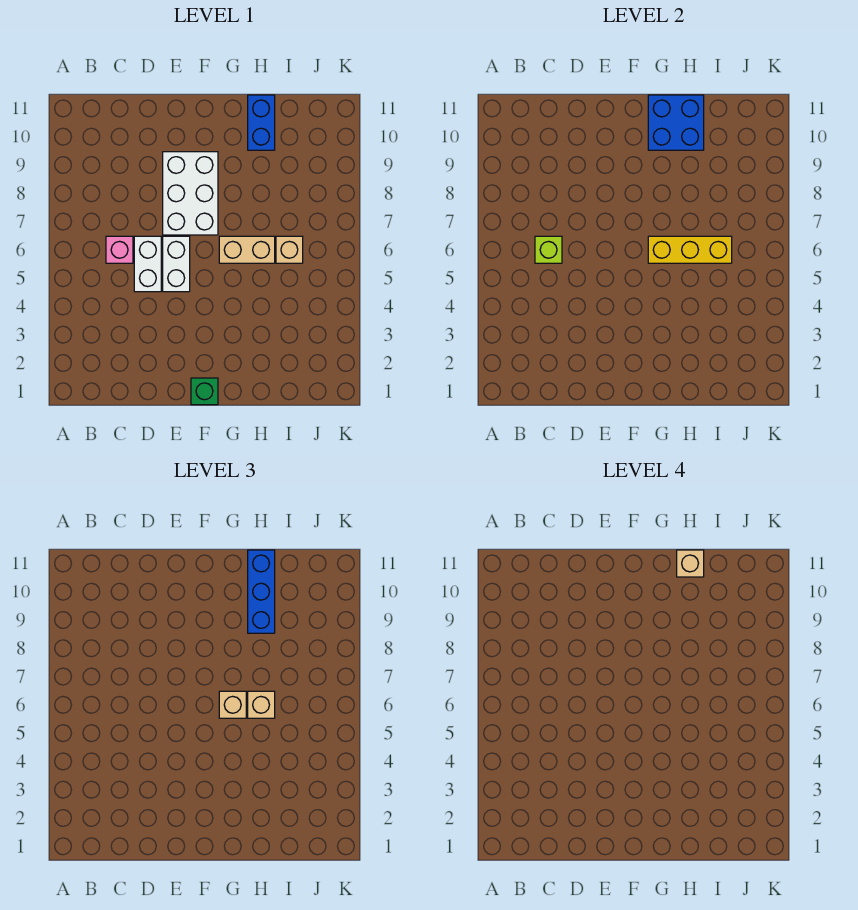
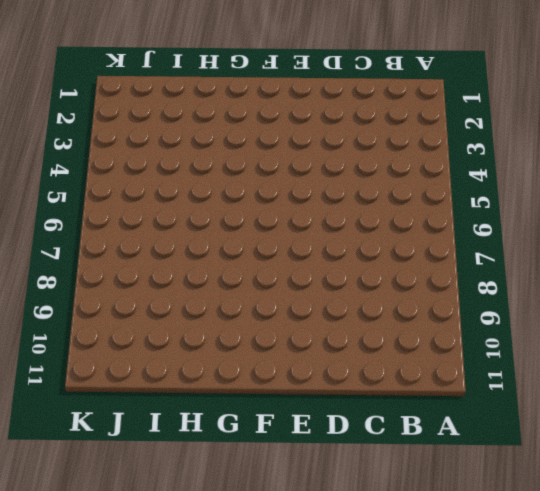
none -> pink 1x1 brick [106,236,133,263]
none -> white 1x2 brick [134,236,161,292]
none -> white 1x2 brick [163,236,190,292]

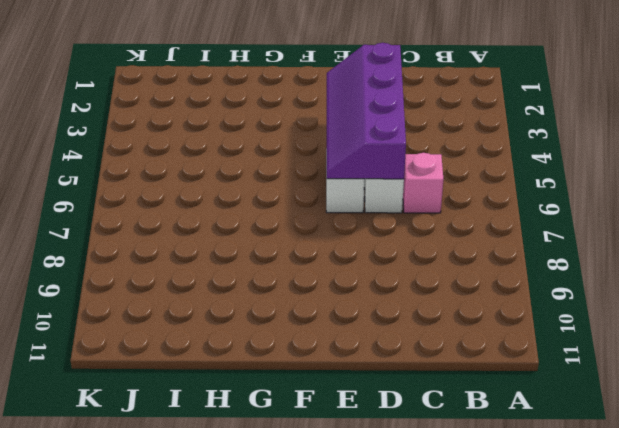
purple 2x4 slope [327,43,406,179] -> none
none -> white 2x3 brick [163,152,218,235]
none -> green 1x1 brick [191,378,218,405]
none -> tan 1x2 brick [219,236,275,263]

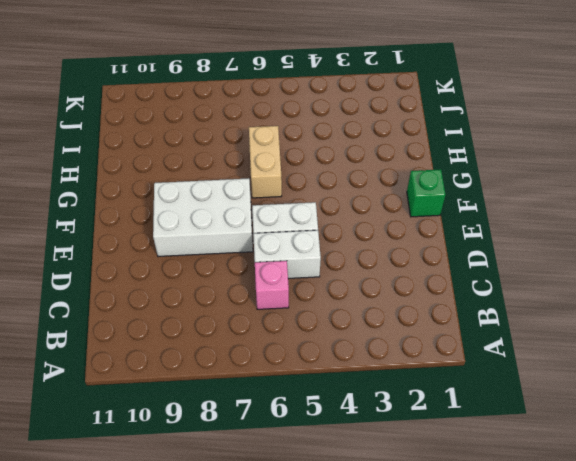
none -> blue 1x2 brick [248,95,275,150]
none -> tan 1x1 brick [276,236,303,263]
none -> lime 1x1 brick [535,236,562,263]

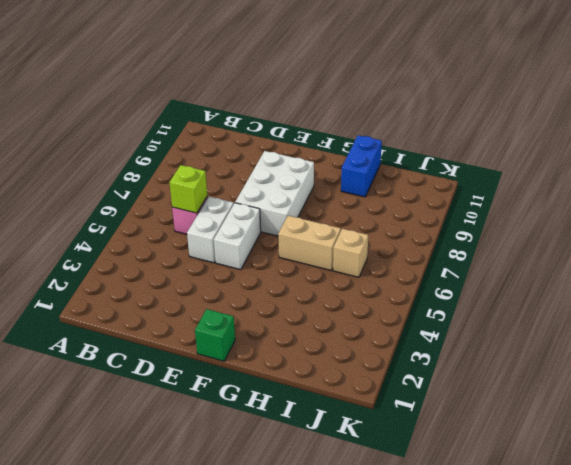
none -> yellow 1x3 brick [648,236,732,263]
none -> blue 2x2 brick [648,95,704,150]
none -> tan 1x1 brick [219,691,246,718]

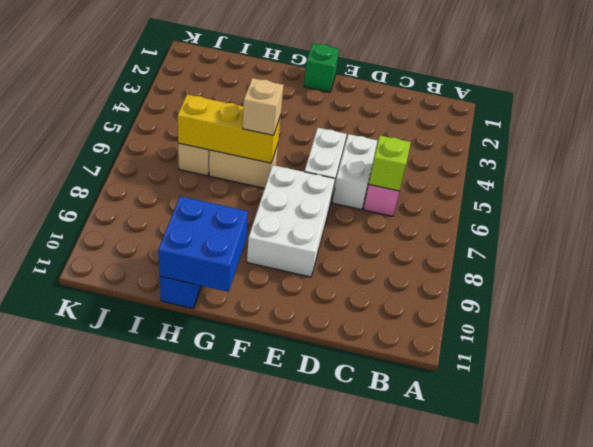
none -> tan 1x1 brick [248,691,275,718]
none -> blue 1x3 brick [248,550,275,633]
none -> tan 1x1 brick [677,550,704,577]

